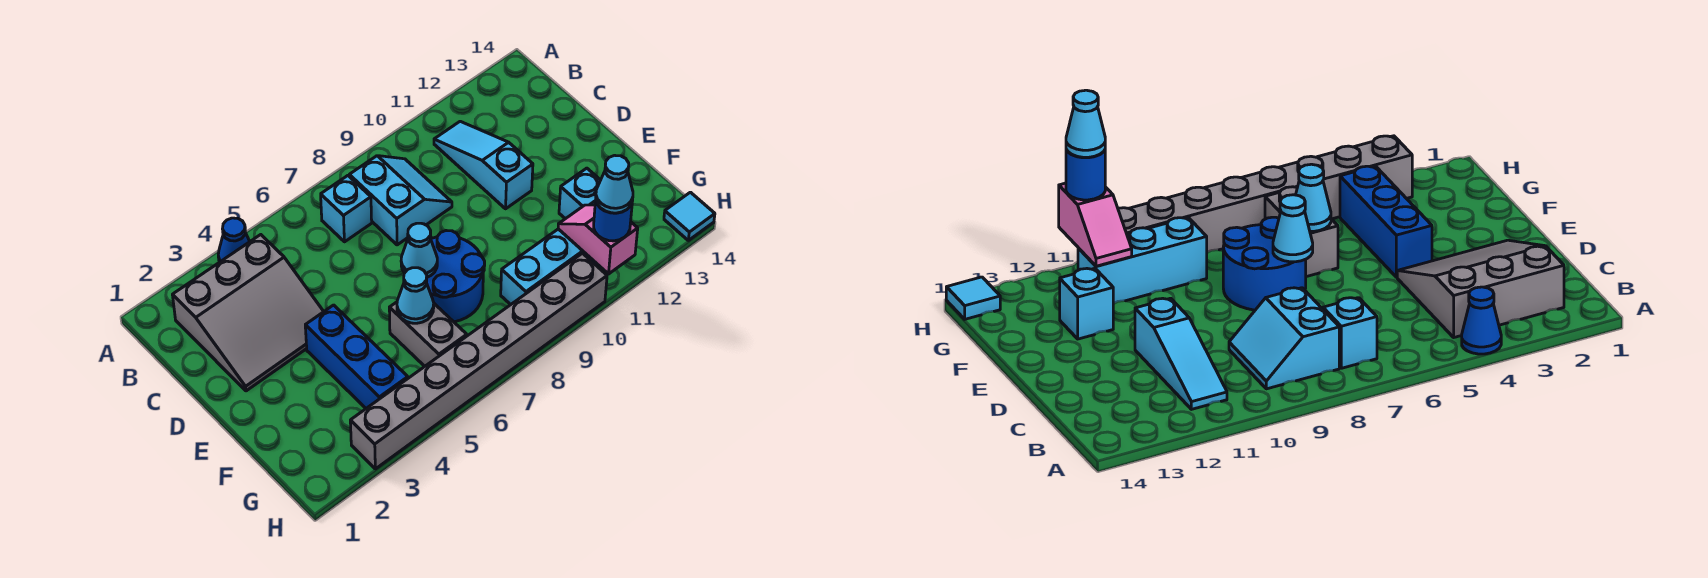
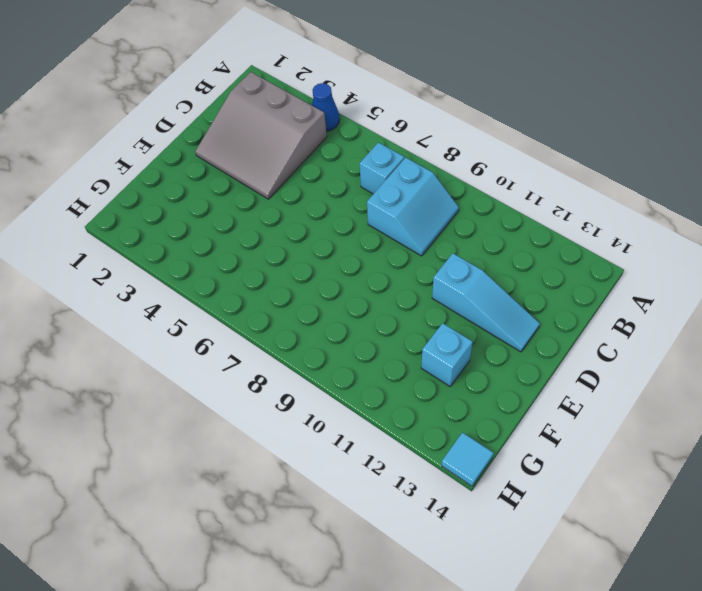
cyan 1x3 slope [432,253,540,352] -> cyan 1x3 slope turned to [434,121,533,209]
none -> blue 1x3 brick [305,305,408,408]
none -> blue 2x2 round brick [426,231,485,322]
none -> grey 1x2 brick [389,302,467,366]

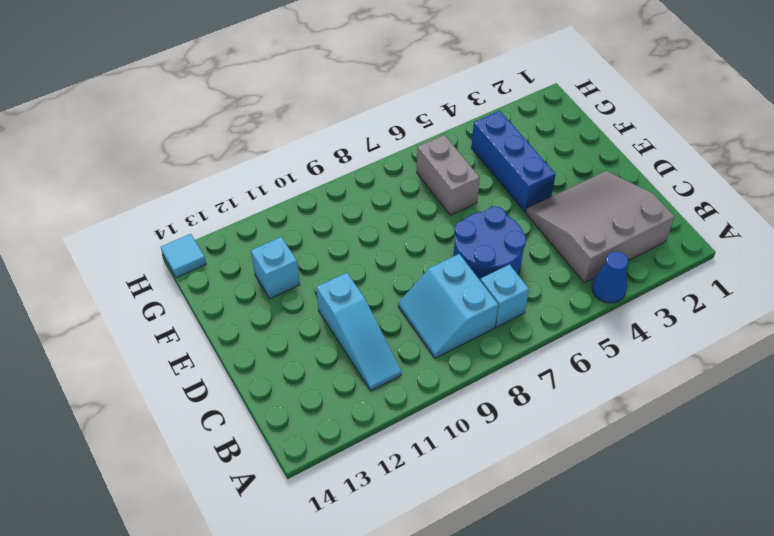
blue 2x2 round brick [453,206,526,280] -> blue 2x2 round brick moved to [426,231,485,322]
none -> cyan 1x3 brick [501,229,598,305]
none -> grey 1x8 brick [350,253,607,469]
none -> cyan 1x1 cone [401,223,437,277]

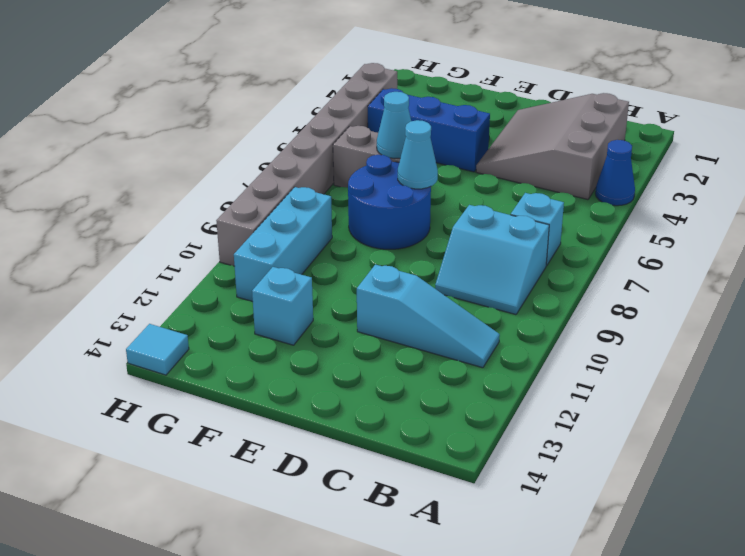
none -> pink 1x2 slope [558,205,638,274]
none -> blue 1x1 round brick [594,200,632,241]
none -> cyan 1x1 cone [596,155,633,213]

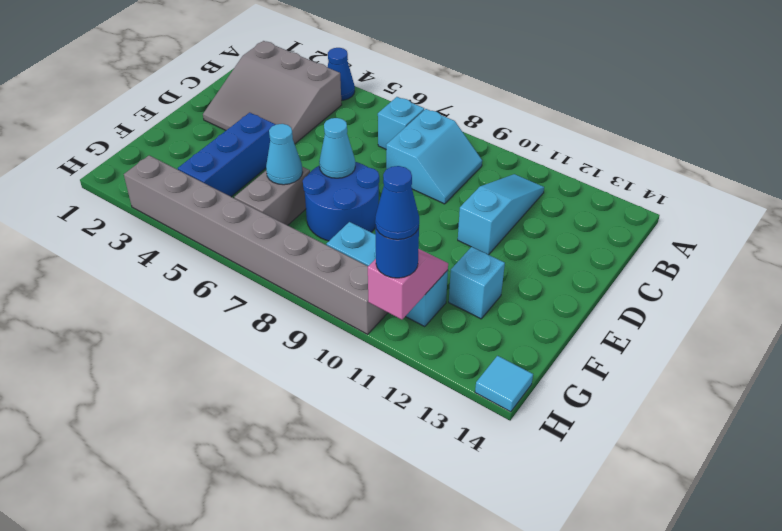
blue 1x1 cone [375,166,419,240] -> cyan 1x1 cone [596,155,633,213]

